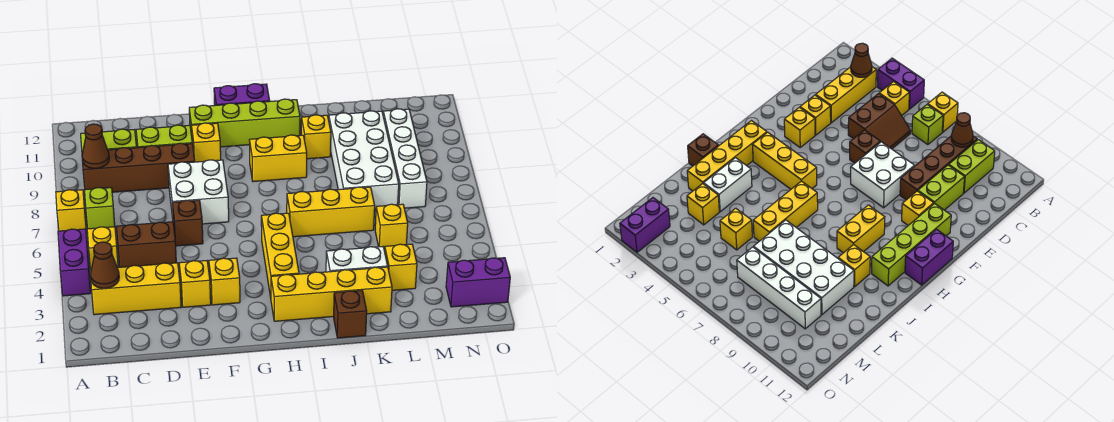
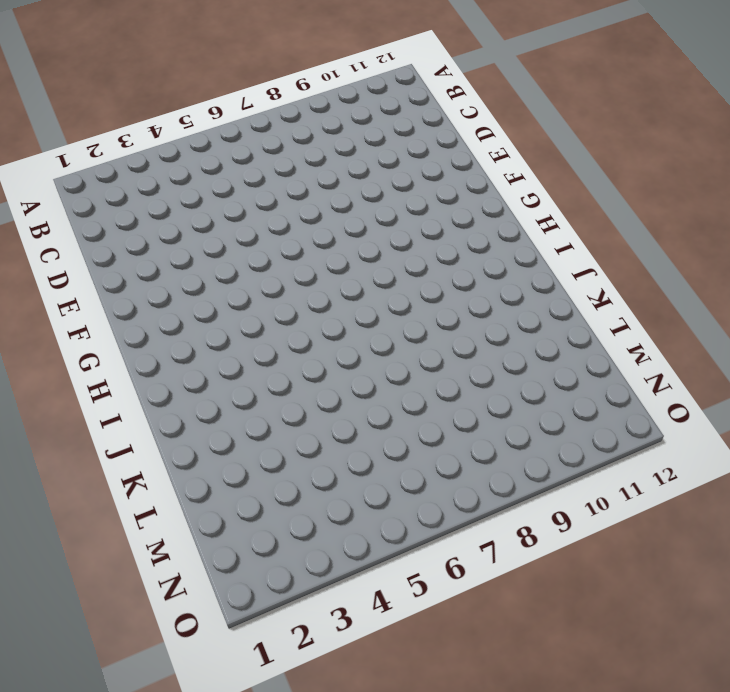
none -> purple 1x2 brick [58,229,91,296]
none -> yellow 1x1 brick [56,190,86,231]
none -> yellow 1x3 brick [90,263,181,315]
none -> yellow 1x1 brick [87,227,118,270]

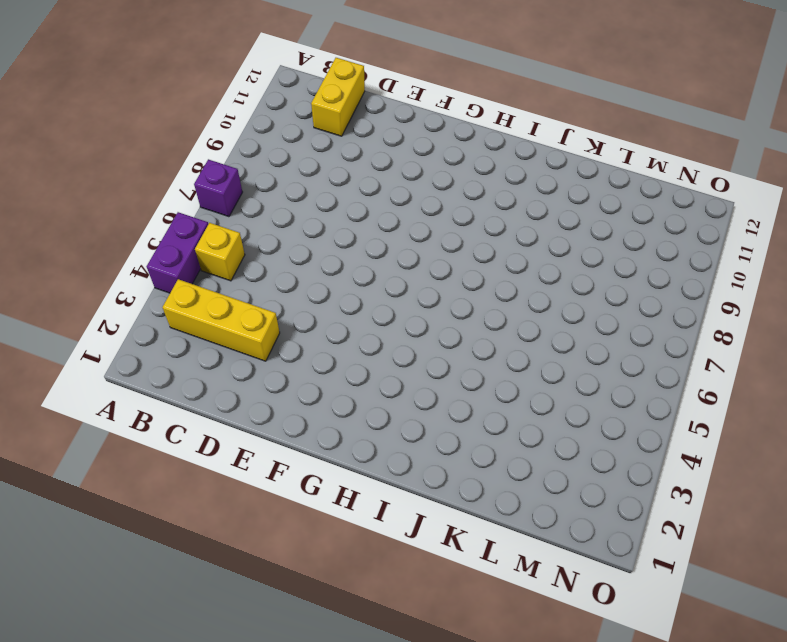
purple 1x1 brick [194,159,242,217] -> yellow 1x1 brick [56,190,86,231]
yellow 1x2 brick [311,58,365,136] -> yellow 1x2 brick turned to [249,135,307,182]
none -> lime 1x1 brick [85,188,115,229]
none -> brown 1x4 brick [82,143,195,192]
none -> lime 1x2 brick [81,129,137,152]
none -> brown 2x2 slope [116,222,176,267]

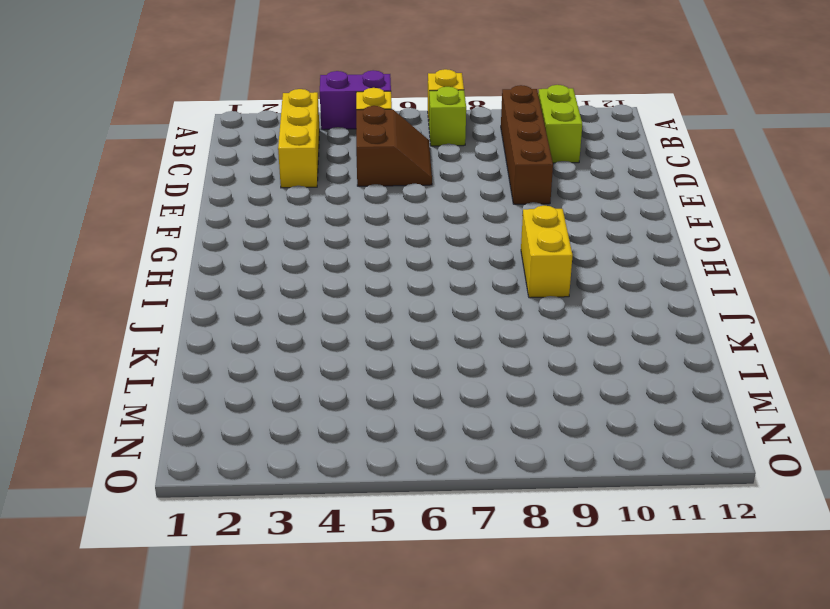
none -> lime 1x2 brick [136,125,192,148]
none -> yellow 1x1 brick [179,261,211,307]
none -> brown 1x1 brick [172,200,203,246]
none -> white 2x2 brick [168,160,229,224]

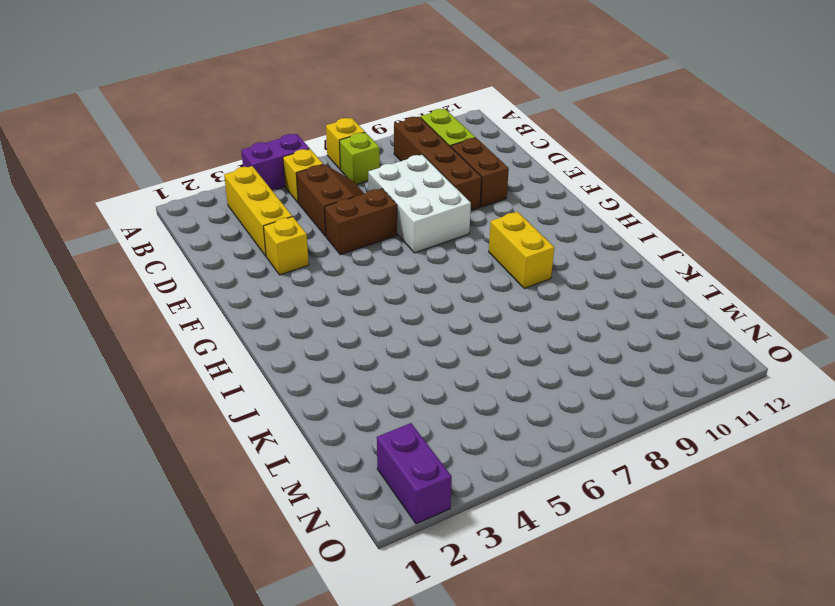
white 2x3 brick [368,155,471,253] -> white 2x2 brick [168,160,229,224]
brown 1x2 brick [451,138,509,207] -> lime 1x2 brick [136,125,192,148]
brown 1x2 brick [325,188,397,255] -> brown 1x1 brick [172,200,203,246]
none -> yellow 1x1 brick [209,258,240,305]
none -> yellow 1x1 brick [192,123,221,162]
none -> lime 1x4 brick [189,99,300,147]
none -> purple 1x2 brick [214,84,270,105]

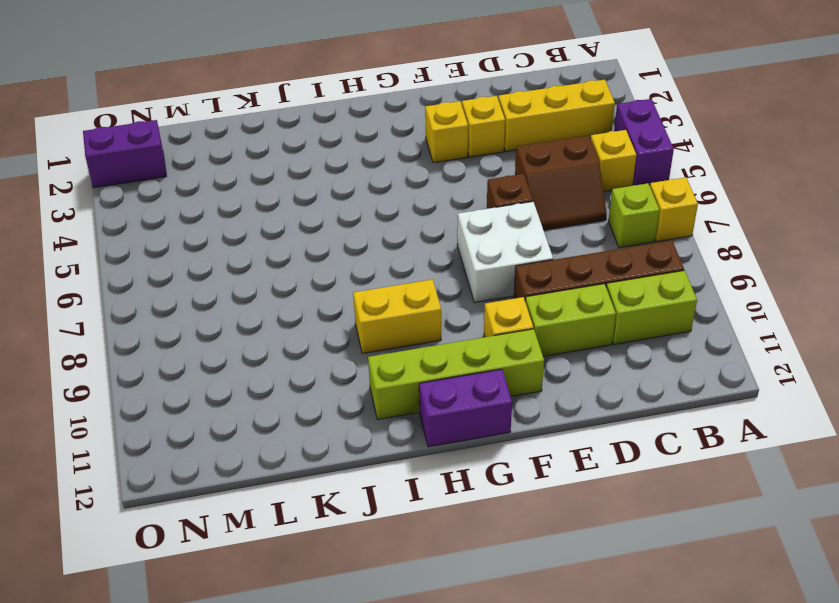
none -> yellow 1x4 brick [271,267,392,321]
none -> yellow 1x3 brick [261,213,299,297]
none -> yellow 1x3 brick [287,187,375,237]
none -> brown 1x1 brick [334,291,367,338]

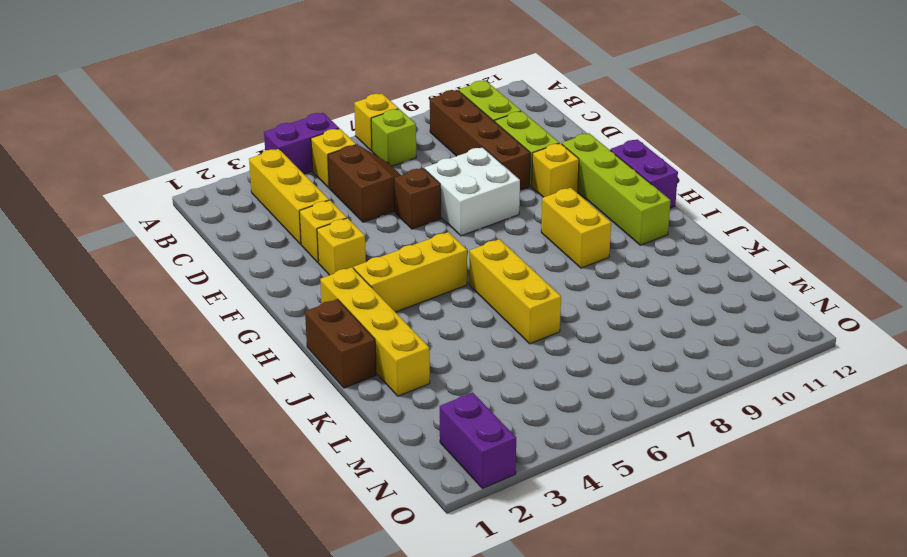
brown 1x2 brick [305,299,376,388] -> brown 1x1 brick [334,291,367,338]
none -> white 1x2 brick [326,247,388,272]
none -> yellow 1x1 brick [301,115,331,159]
none -> white 2x4 brick [329,111,399,211]
none -> yellow 1x1 brick [385,244,417,290]

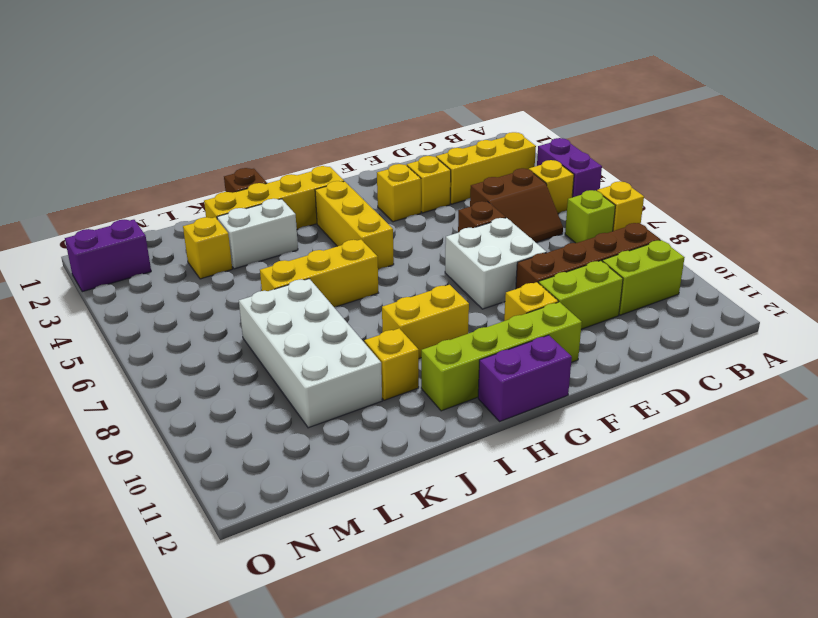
none -> yellow 1x1 brick [375,204,408,250]
none -> white 1x4 brick [383,109,427,208]
none -> brown 1x1 cone [90,242,119,288]
none -> brown 1x1 cone [82,124,109,168]

